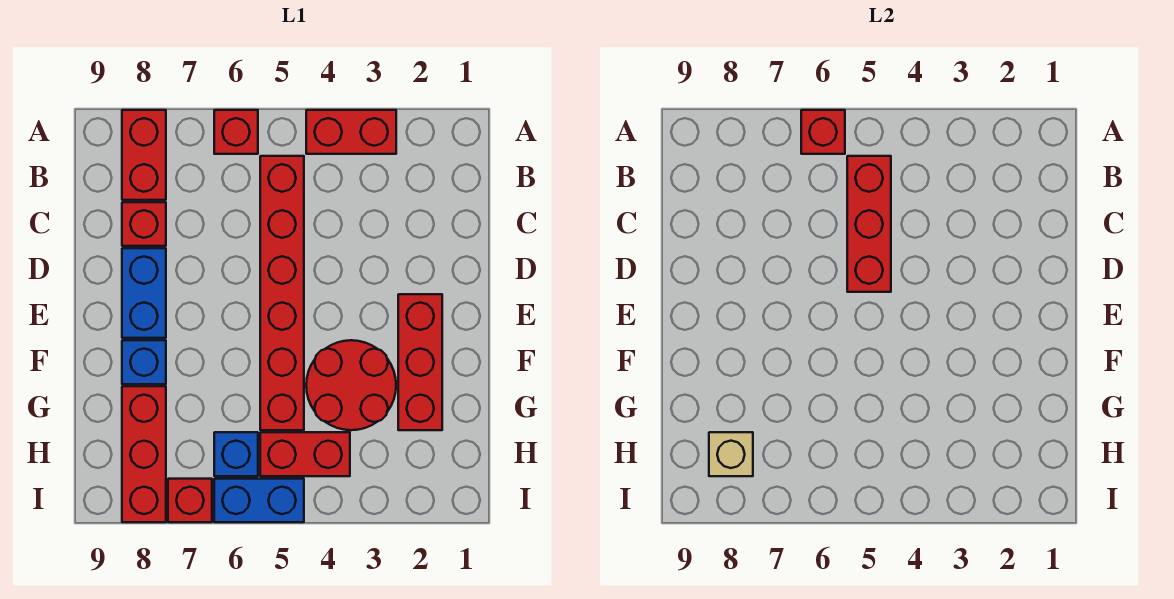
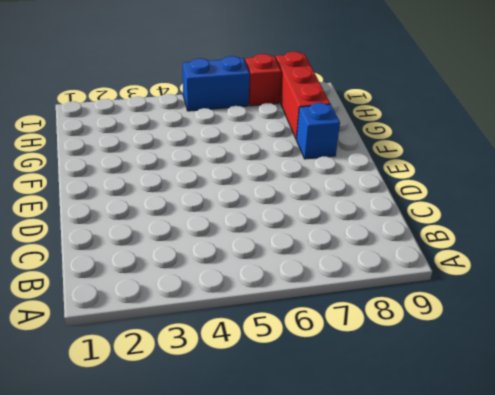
none -> red 1x2 brick [306,110,396,154]
none -> red 1x1 brick [214,110,258,154]
none -> red 1x2 brick [122,110,166,200]

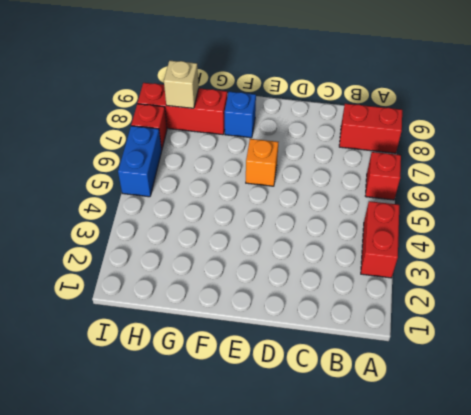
orange 1x1 brick [246,139,278,186] -> none
none -> red 1x6 brick [260,156,304,430]
none -> red 1x1 brick [122,202,166,246]
none -> blue 1x2 brick [122,248,166,338]

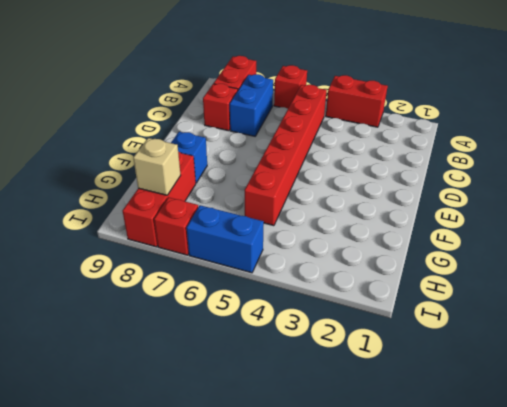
blue 1x2 brick [230,74,273,136] -> blue 1x2 brick moved to [122,248,166,338]
none -> red 1x3 brick [398,294,442,430]
none -> red 2x2 round brick [306,340,396,430]
none -> red 1x2 brick [260,432,350,476]

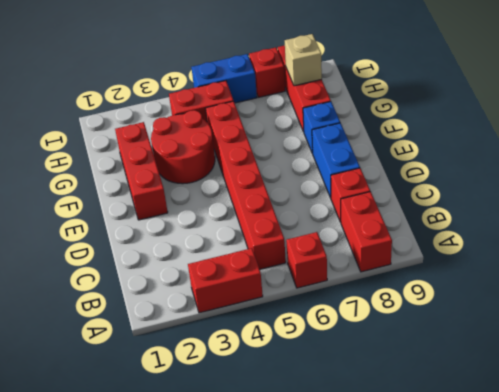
none -> blue 1x1 brick [214,432,258,476]
none -> red 1x1 brick [801,110,845,154]
none -> red 1x3 brick [847,156,891,292]

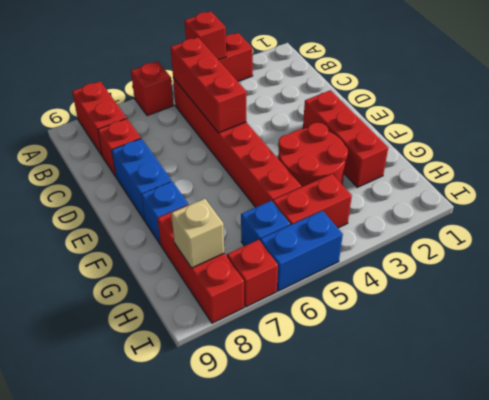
red 1x1 brick [185,11,226,60] -> red 1x1 brick moved to [801,110,845,154]

